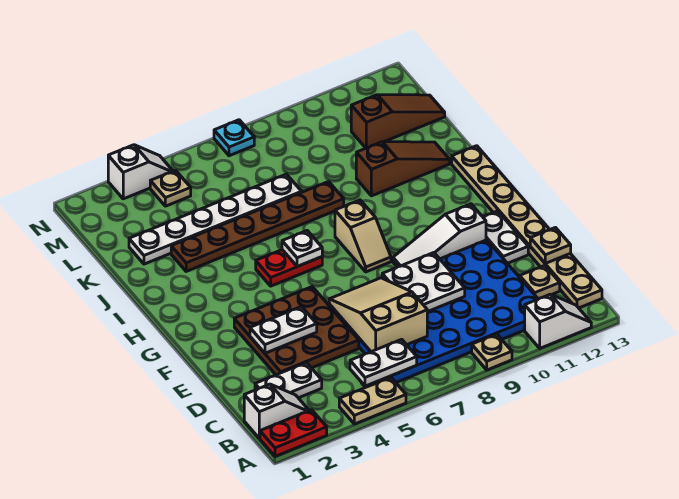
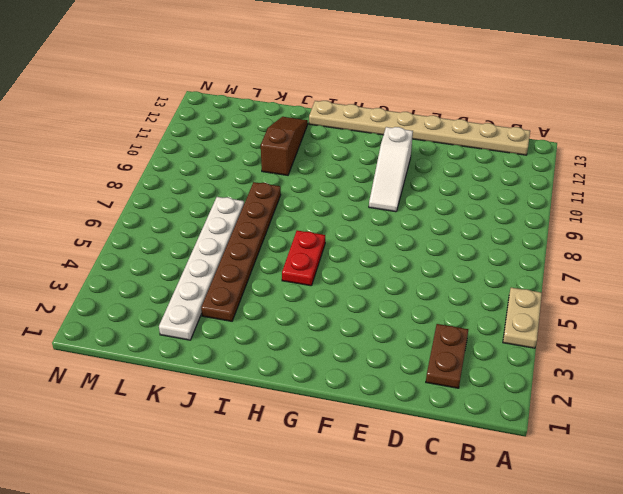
brown 1x2 plate [426,324,468,388] -> white 1x2 plate [255,363,322,398]
none -> red 1x2 plate [260,410,327,456]
none -> tan 1x1 plate [472,334,512,370]
none -> white 1x2 slope [525,294,591,348]

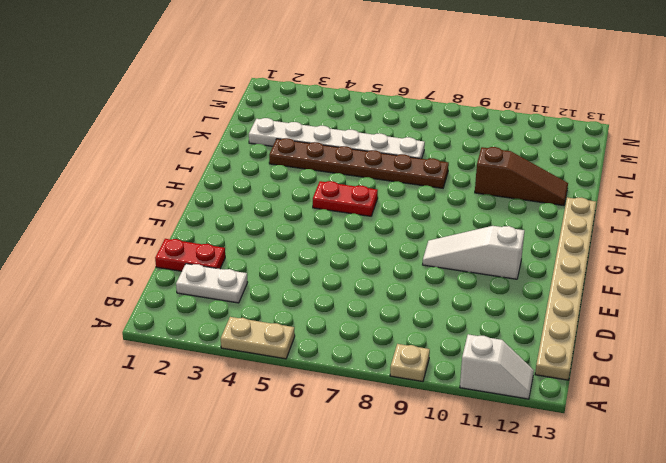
red 1x2 plate [155,239,225,271] -> red 1x2 plate moved to [260,410,327,456]
none -> white 1x2 slope [244,384,309,438]
none -> blue 4x6 plate [329,240,538,382]
none -> tan 1x1 plate [520,265,560,299]

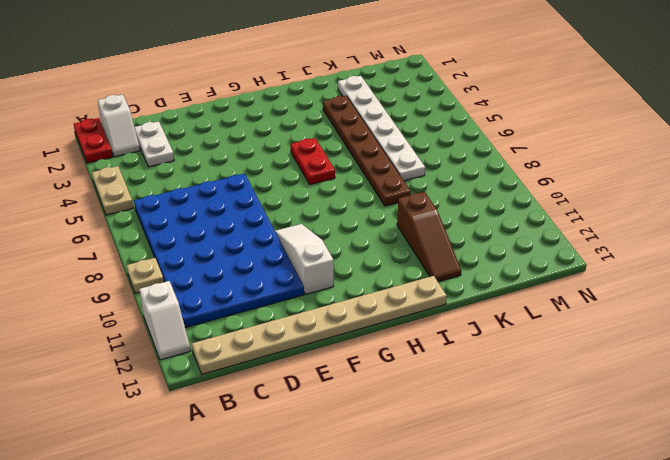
none -> tan 1x1 plate [520,265,560,299]
none -> brown 3x3 plate [234,287,359,375]
none -> white 1x2 plate [483,211,528,263]

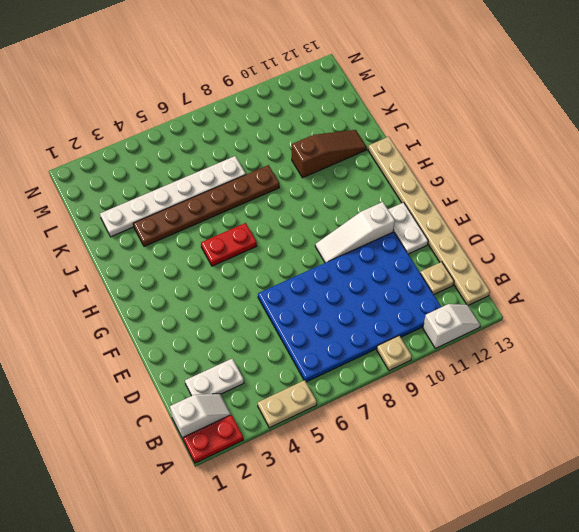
none -> brown 3x3 plate [234,287,359,375]
none -> tan 1x2 slope [335,200,391,272]
none -> brown 1x3 slope [351,95,445,148]

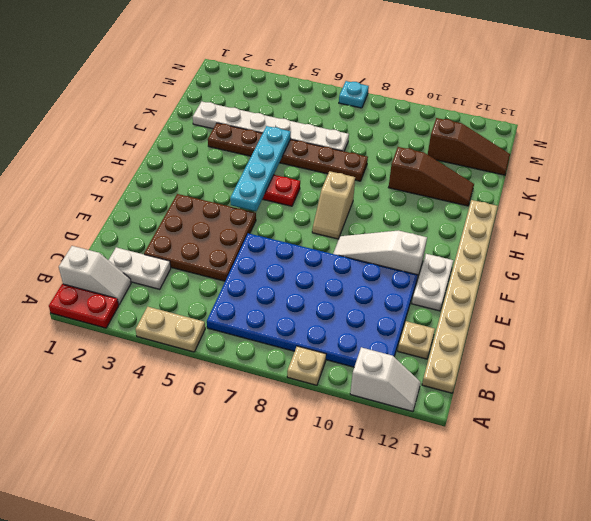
cyan 1x4 plate [230,126,291,211] -> none
none -> tan 1x1 plate [150,170,191,206]
none -> white 1x2 slope [108,145,173,199]
none -> white 1x2 plate [350,339,417,386]

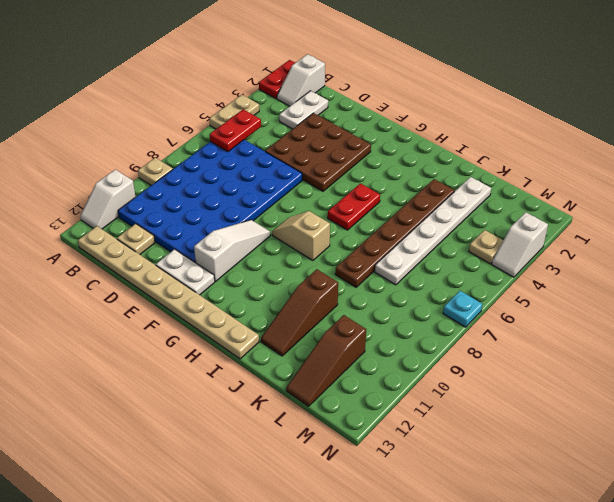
red 1x2 plate [210,109,261,152] -> white 1x2 plate [350,339,417,386]
none -> tan 2x3 slope [329,278,427,352]
none -> white 2x2 plate [382,253,465,312]
none -> tan 1x1 plate [530,228,571,263]

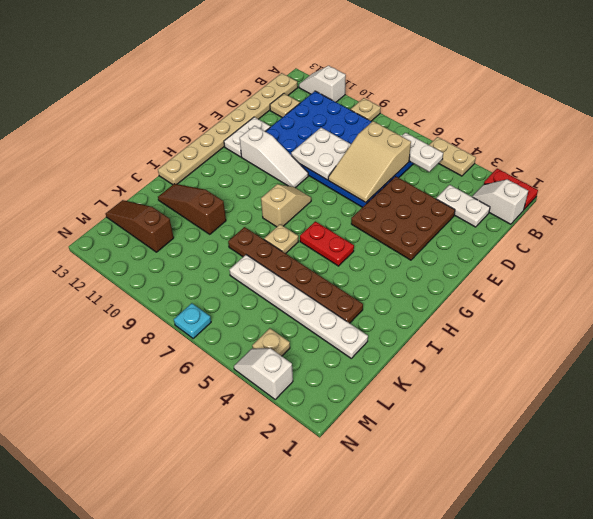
tan 1x1 plate [264,224,298,254] -> tan 1x1 plate moved to [530,228,571,263]
none -> white 1x2 plate [250,307,317,353]
none -> white 1x1 plate [282,231,322,267]

